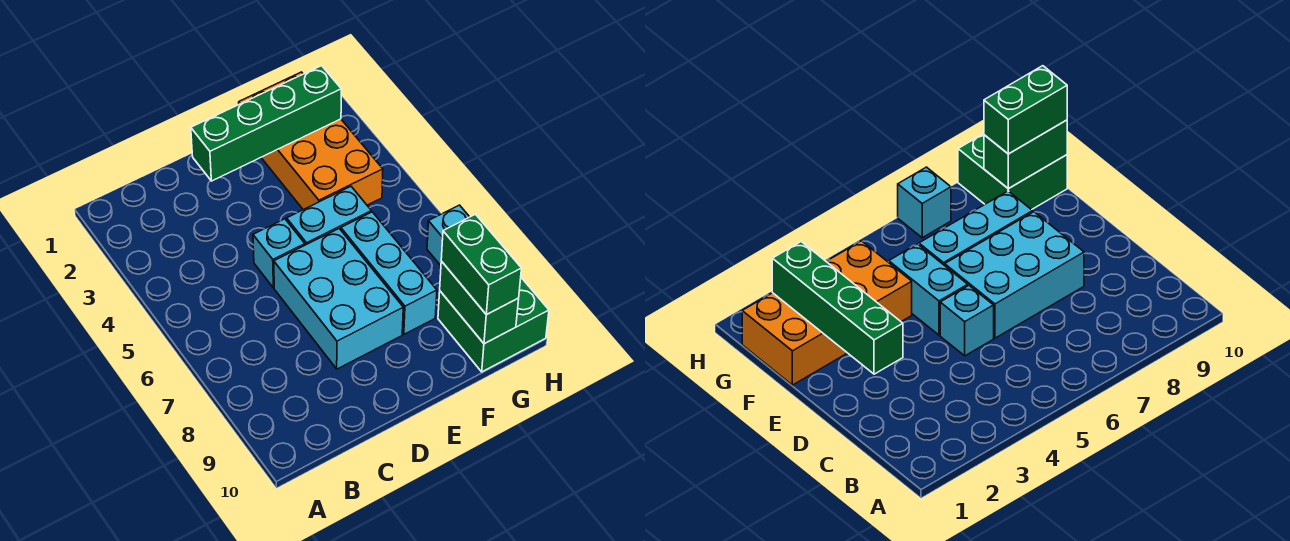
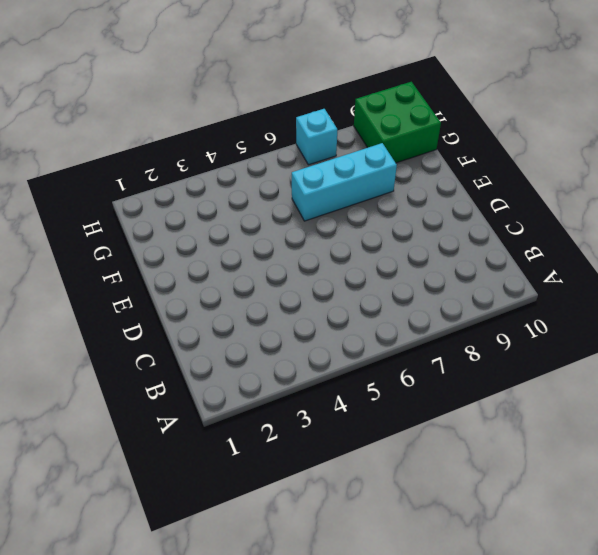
none -> cyan 1x1 brick [253,219,305,288]
none -> cyan 2x3 brick [274,229,403,369]

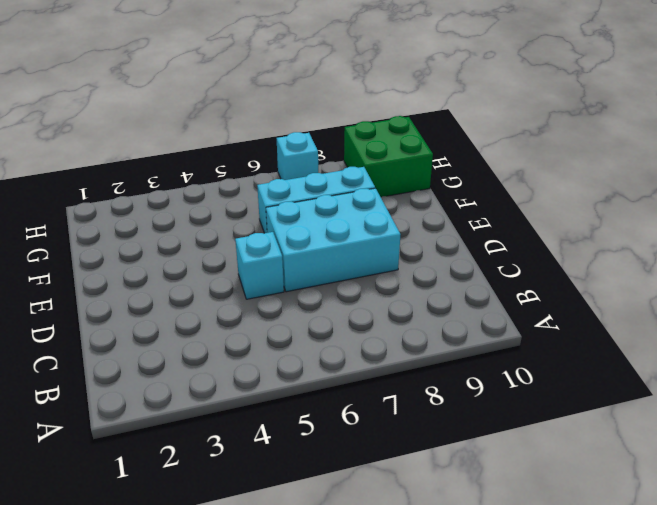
none -> cyan 1x2 brick [287,187,371,245]
none -> orange 2x4 brick [239,72,383,210]

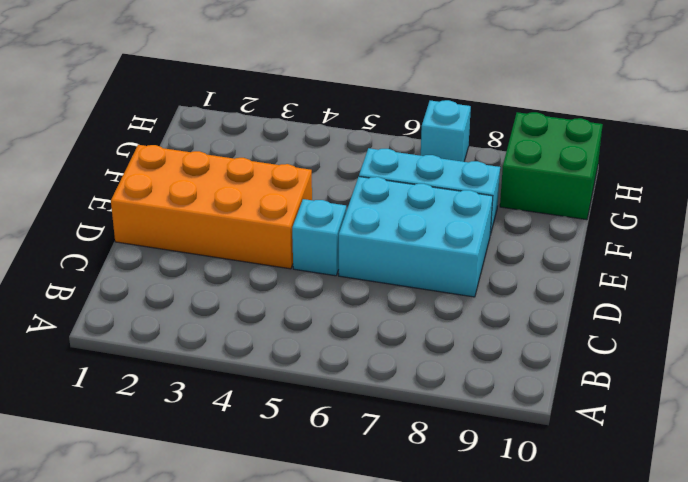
orange 2x4 brick [111,145,312,269] -> orange 2x4 brick moved to [239,72,383,210]
none -> cyan 1x2 brick [287,187,371,245]
none -> green 1x4 brick [191,66,341,181]

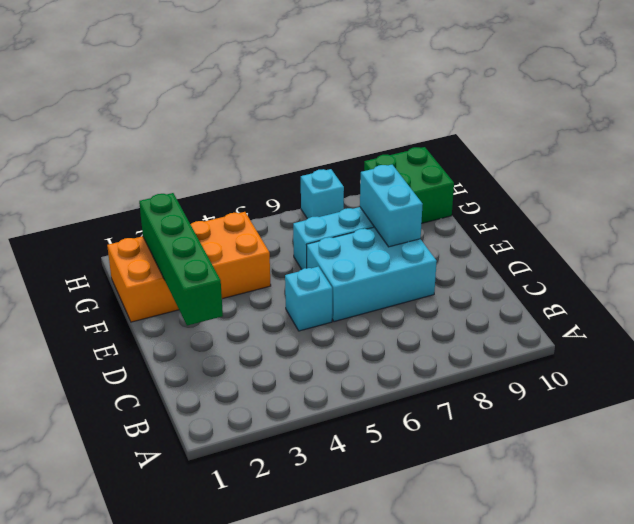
cyan 1x2 brick [360,165,423,247] -> cyan 1x2 brick moved to [287,187,371,245]
none -> green 1x2 brick [440,261,519,344]
none -> green 1x2 brick [441,214,522,315]

